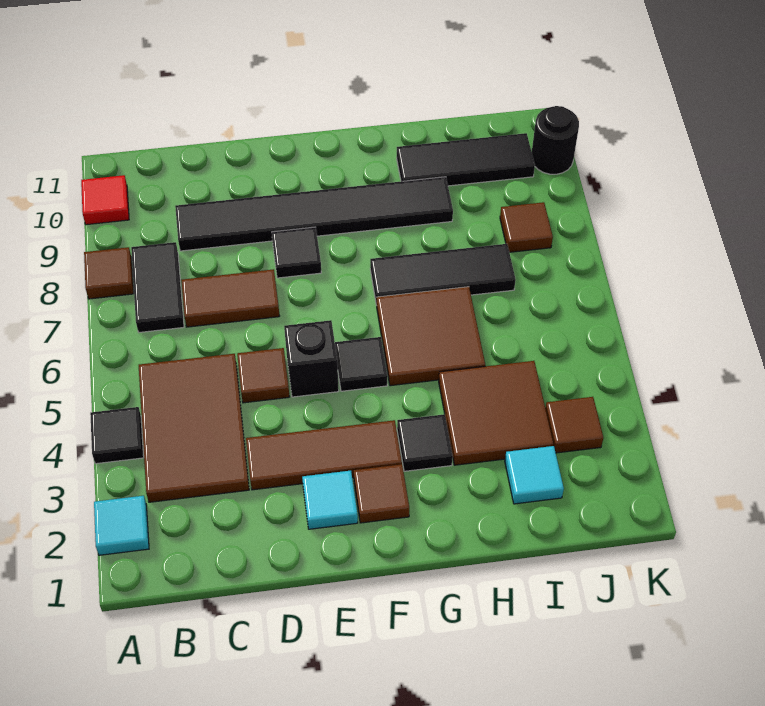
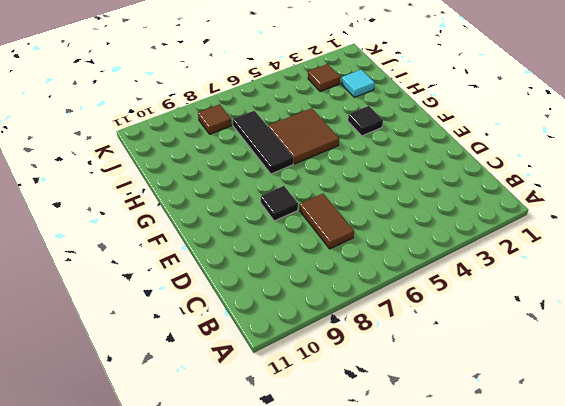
none -> cyan 1x1 tile [94,496,149,555]
none -> black 1x1 tile [90,407,144,464]
none -> brown 1x1 tile [84,247,134,299]

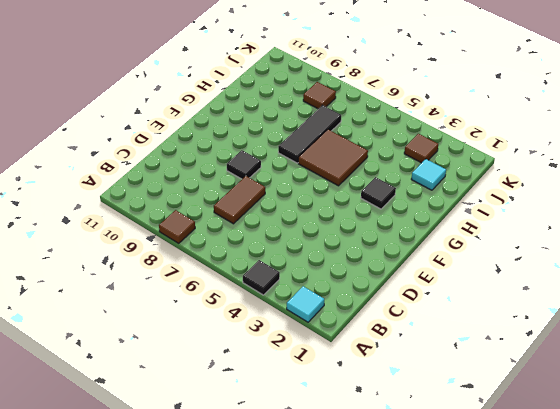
none -> red 1x1 tile [81,175,129,225]
none -> brown 2x3 tile [139,354,249,502]
none -> black 1x2 tile [131,242,184,332]

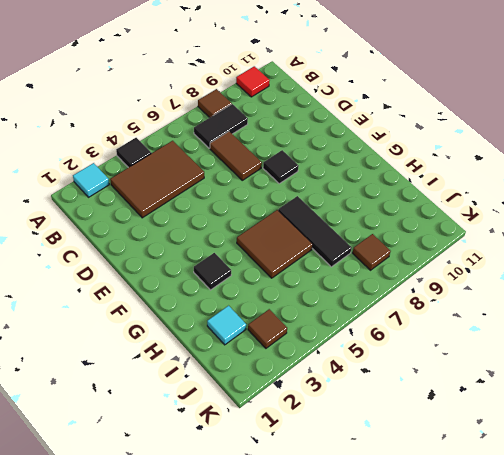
none -> black 1x6 tile [175,177,453,251]
none -> brown 1x3 tile [246,420,402,490]
none -> brown 1x1 tile [237,348,290,403]

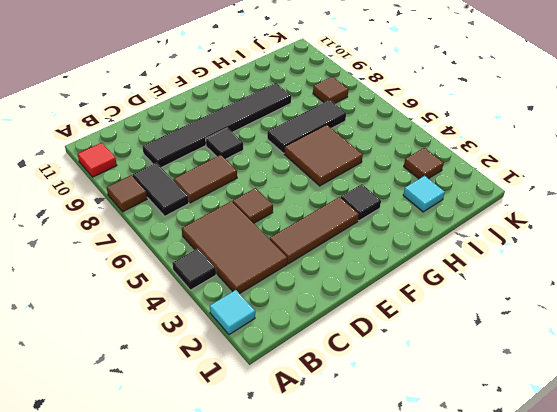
none -> cyan 1x1 tile [302,471,358,529]
none -> black 1x1 brick [284,320,339,397]
none -> brown 1x1 tile [354,464,409,523]

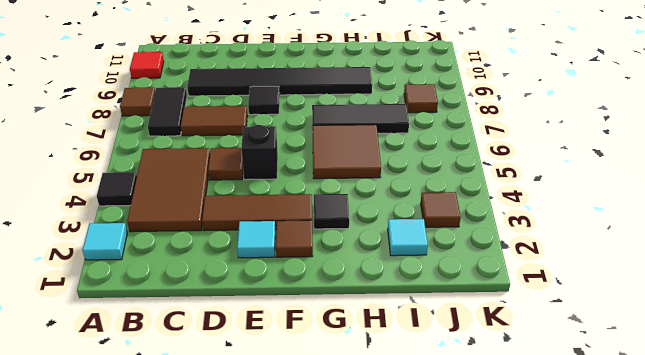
none -> black 1x1 tile [335,337,388,391]
none -> brown 2x2 tile [439,361,553,465]
none -> black 1x3 tile [397,133,535,186]

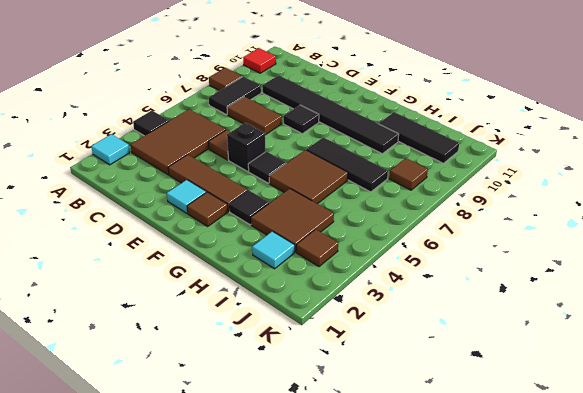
none -> black 1x1 round brick [532,106,579,174]

